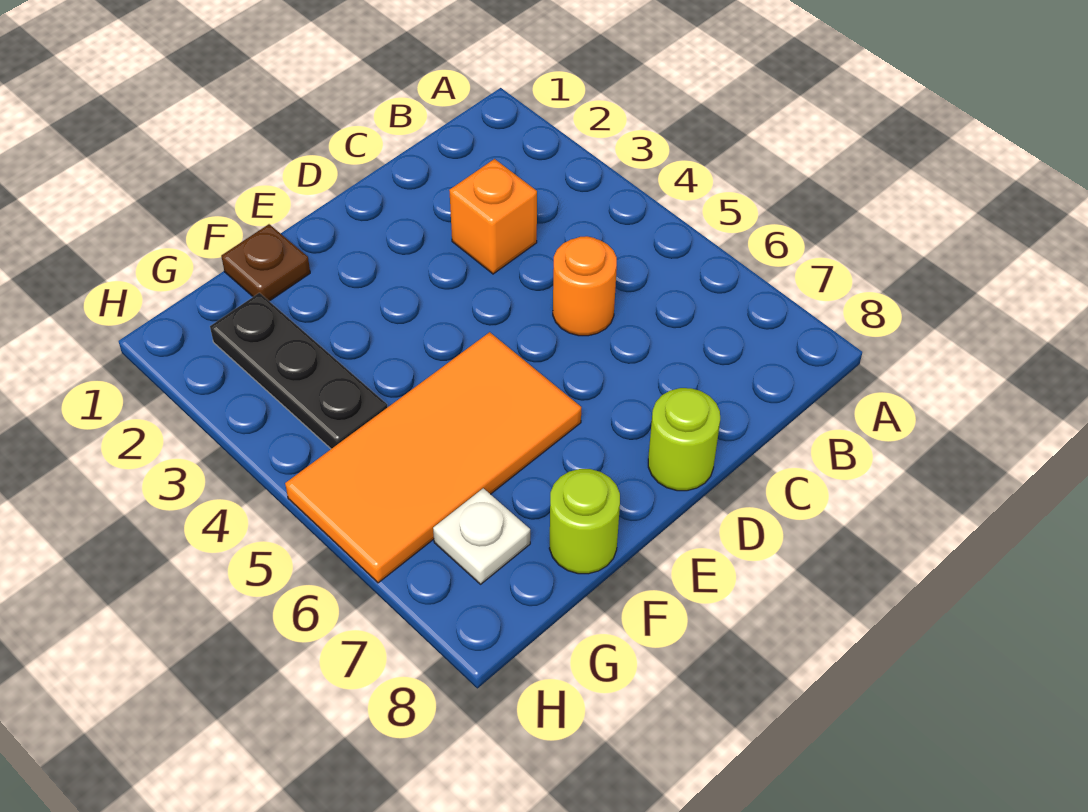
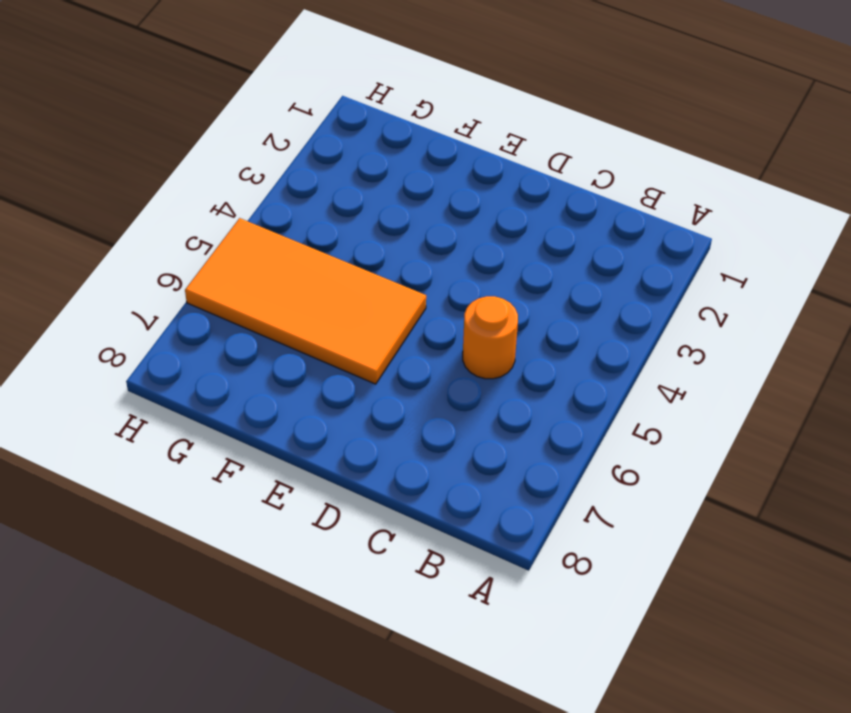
none -> orange 1x1 brick [449,159,537,274]
none -> lime 1x1 round brick [648,388,720,491]

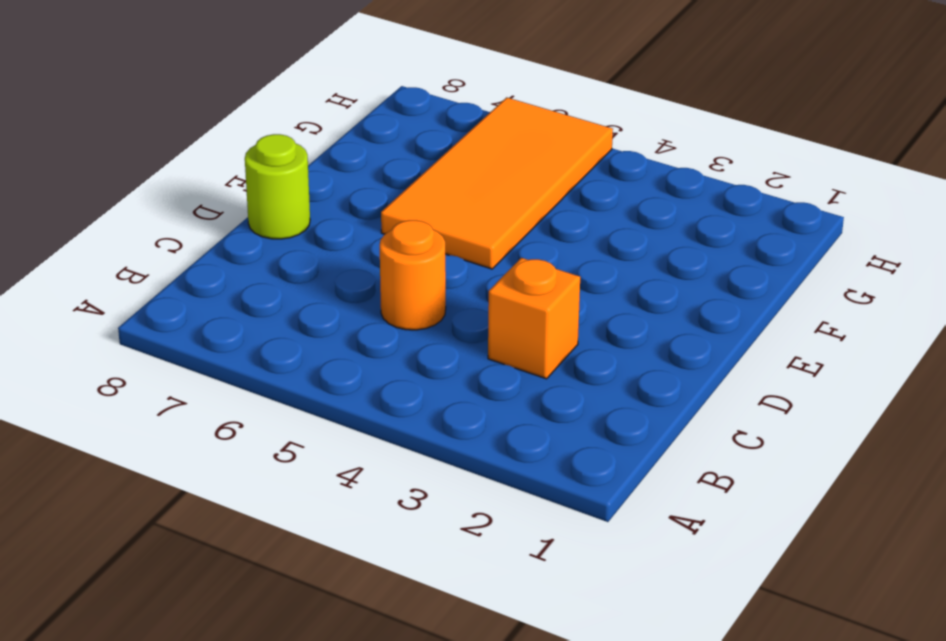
none -> brown 1x1 plate [221,224,310,301]
none -> lime 1x1 round brick [549,469,620,574]

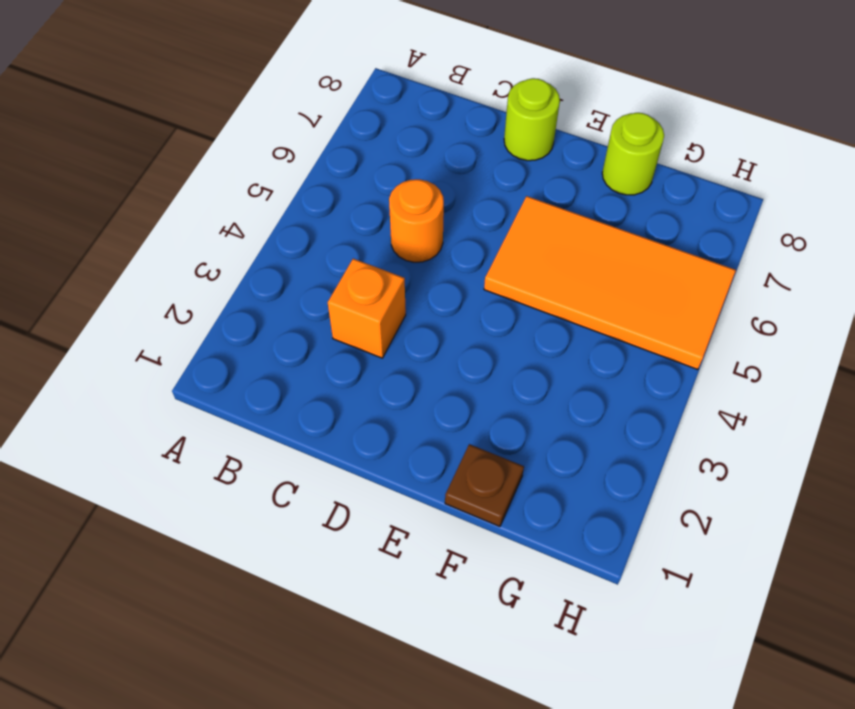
none -> black 1x3 plate [210,293,387,449]
none -> white 1x1 plate [433,488,530,584]

